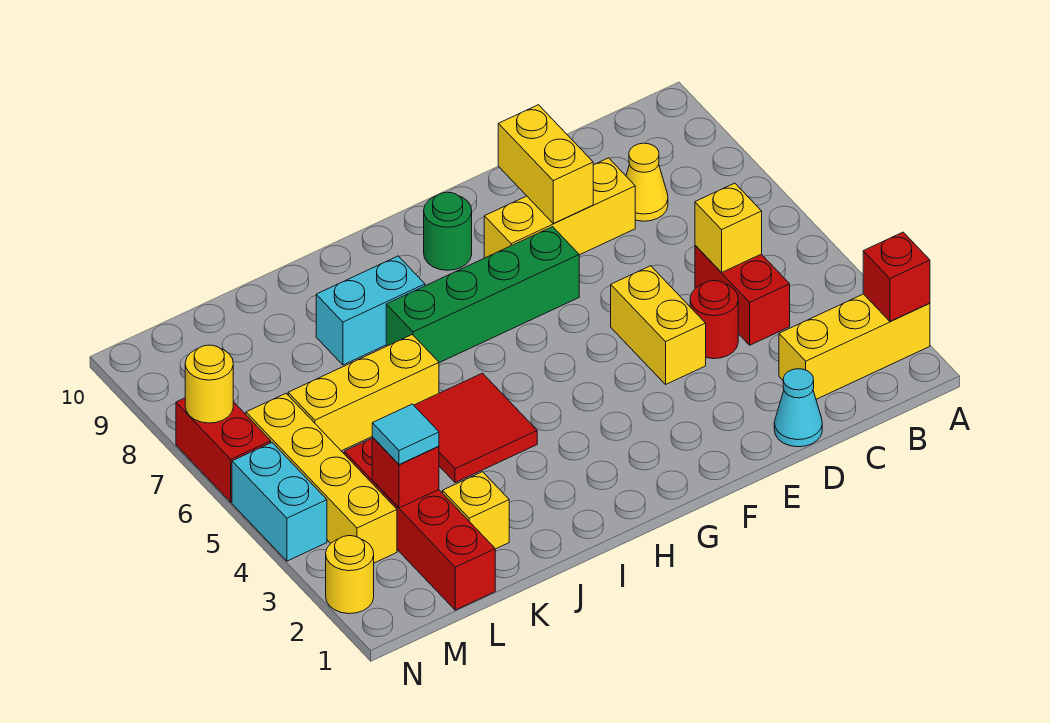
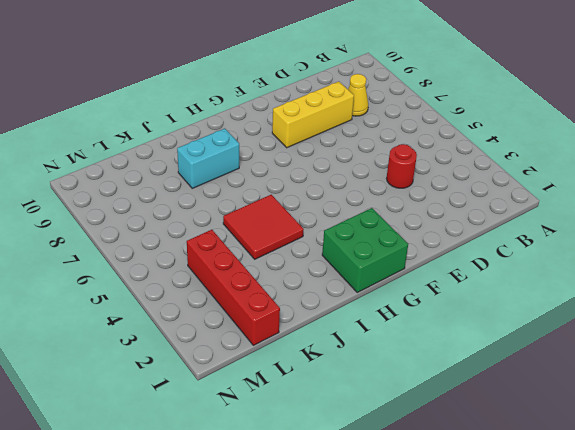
green 2x2 brick [322,208,408,292] -> none
none -> yellow 1x3 brick [779,294,930,399]
none -> red 1x2 brick [695,245,790,345]
none -> cyan 1x1 cone [774,369,822,447]

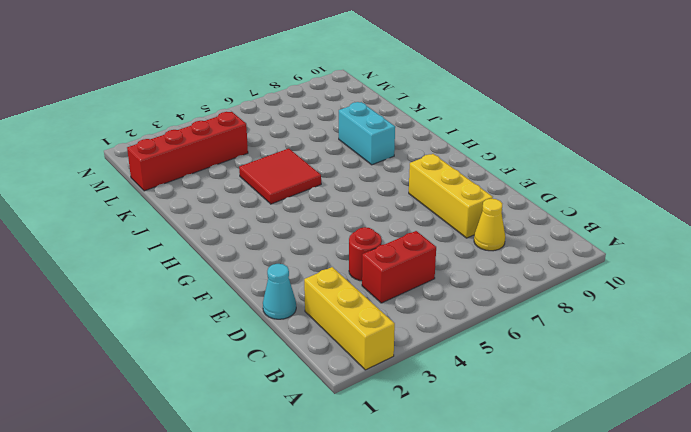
none -> yellow 1x2 brick [611,266,706,384]
none -> green 1x4 brick [386,227,579,363]
none -> green 1x1 round brick [424,192,472,270]

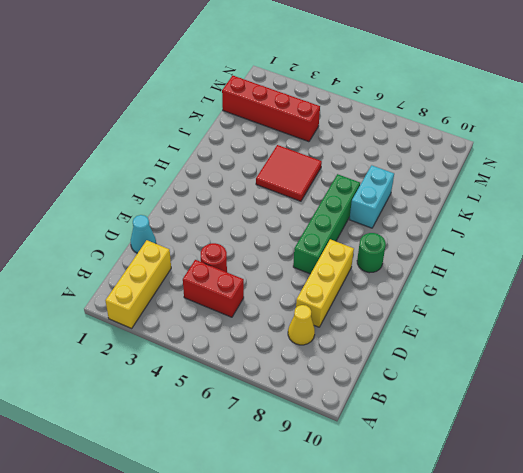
none -> yellow 1x2 brick [611,266,706,384]
none -> yellow 1x3 brick [288,335,439,451]
none -> yellow 1x1 brick [443,472,509,549]

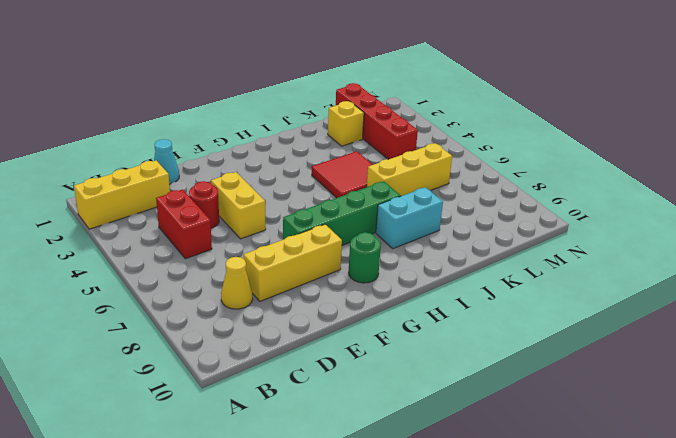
none -> yellow 1x4 brick [246,394,397,563]
none -> yellow 1x1 round brick [326,536,374,614]
none -> cyan 1x2 brick [232,443,327,561]

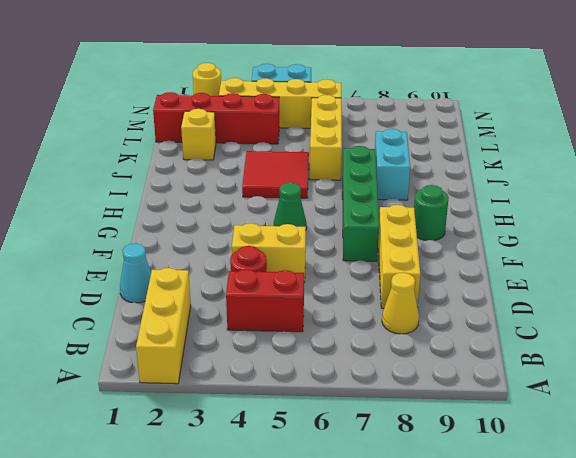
green 1x1 cone [274,182,307,229] -> none
none -> red 1x2 brick [176,398,271,502]
none -> red 1x1 brick [863,232,930,321]
none -> yellow 1x1 brick [695,183,762,273]

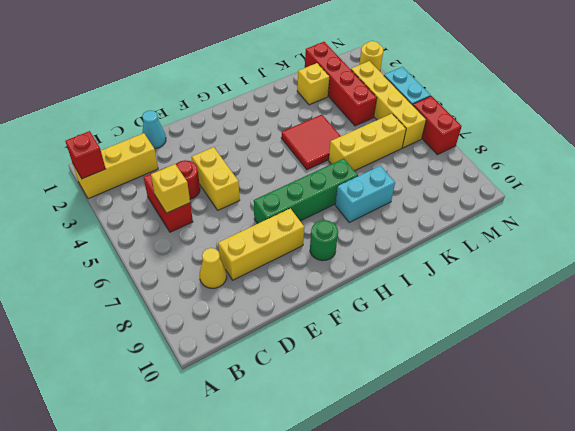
none -> yellow 1x2 brick [498,105,593,223]
none -> red 1x1 brick [372,437,439,508]
none -> yellow 1x1 round brick [185,345,233,423]

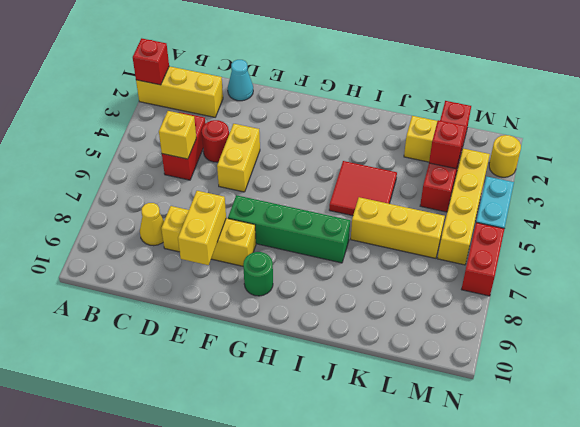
none -> cyan 1x2 brick [316,256,425,365]
none -> yellow 1x1 round brick [185,345,233,423]
none -> cyan 1x1 tile [372,404,439,464]

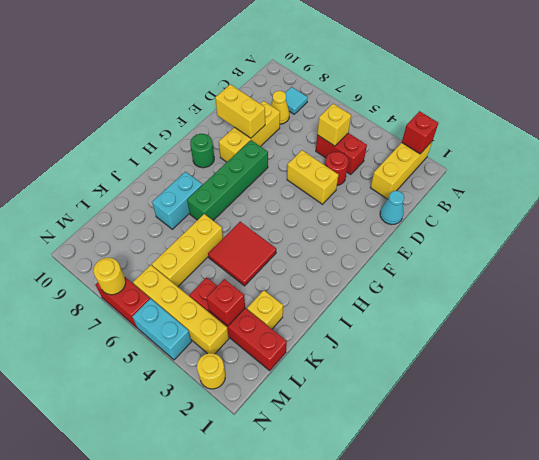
cyan 1x1 tile [285,87,308,114] -> cyan 1x1 tile moved to [372,404,439,464]

